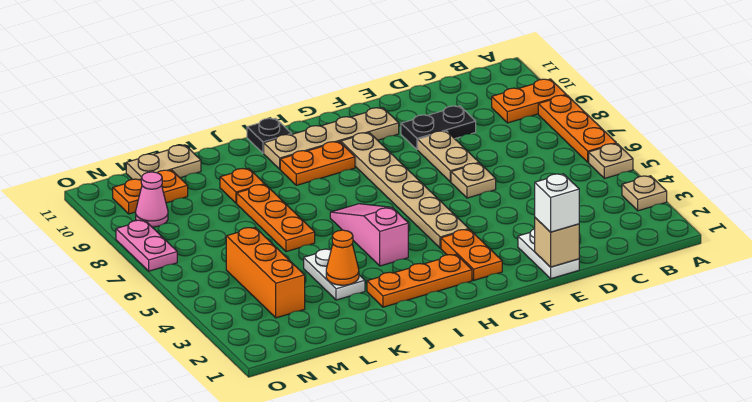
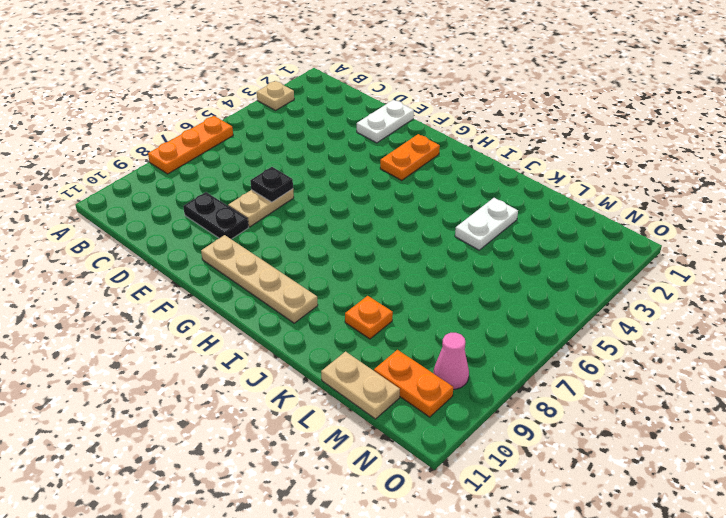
black 1x1 plate [250,167,293,202] -> black 1x1 plate moved to [247,118,292,153]
none -> tan 1x1 plate [589,144,633,179]
none -> orange 1x2 plate [492,79,566,123]
none -> tan 1x1 plate [451,163,496,198]

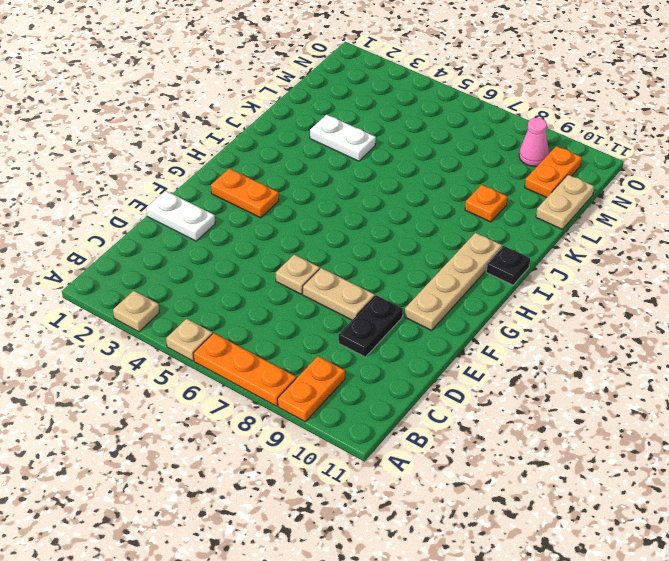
none -> tan 1x6 plate [341,133,469,248]
none -> orange 1x3 plate [367,255,472,307]
none -> orange 1x2 plate [280,142,355,185]

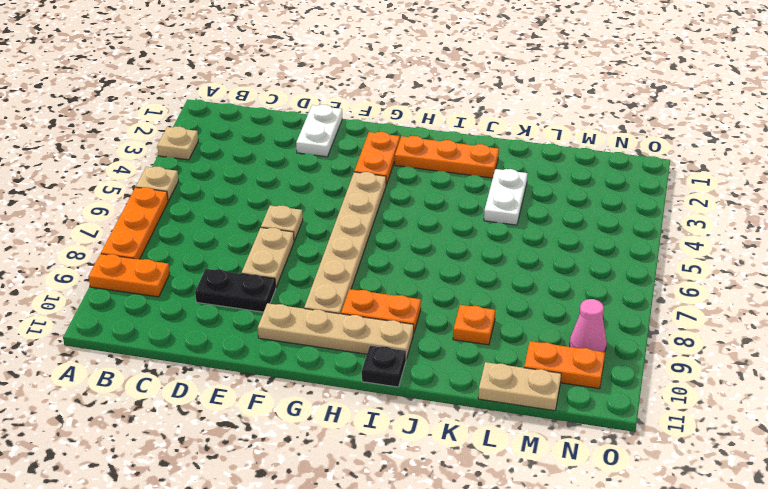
none -> pink 1x3 slope [330,204,408,266]
none -> orange 1x3 plate [237,184,315,252]
none -> orange 1x3 brick [226,227,305,318]

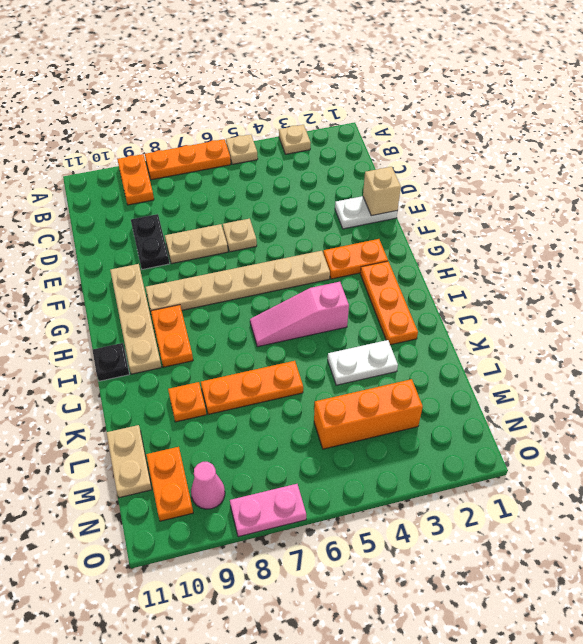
none -> orange 1x1 cone [326,230,359,285]
none -> white 1x1 brick [535,174,579,232]

